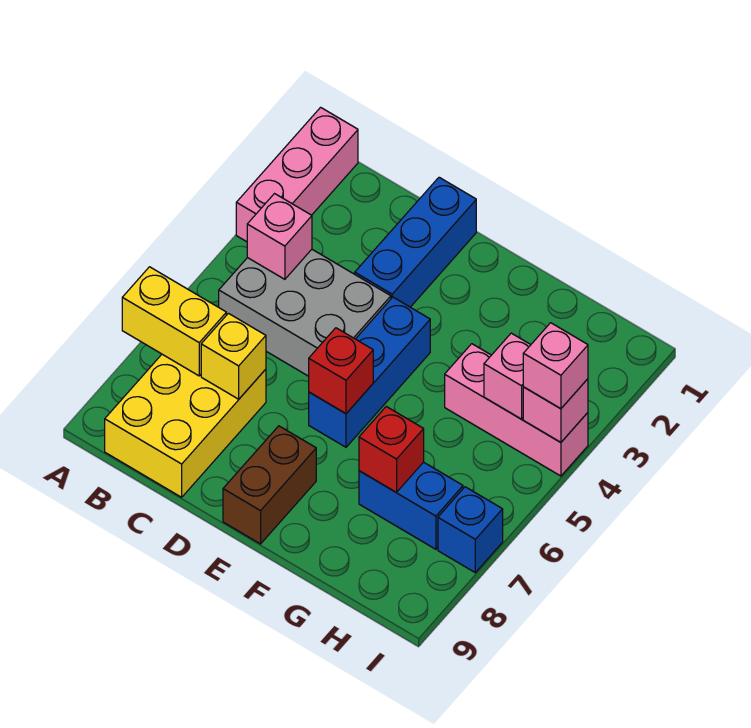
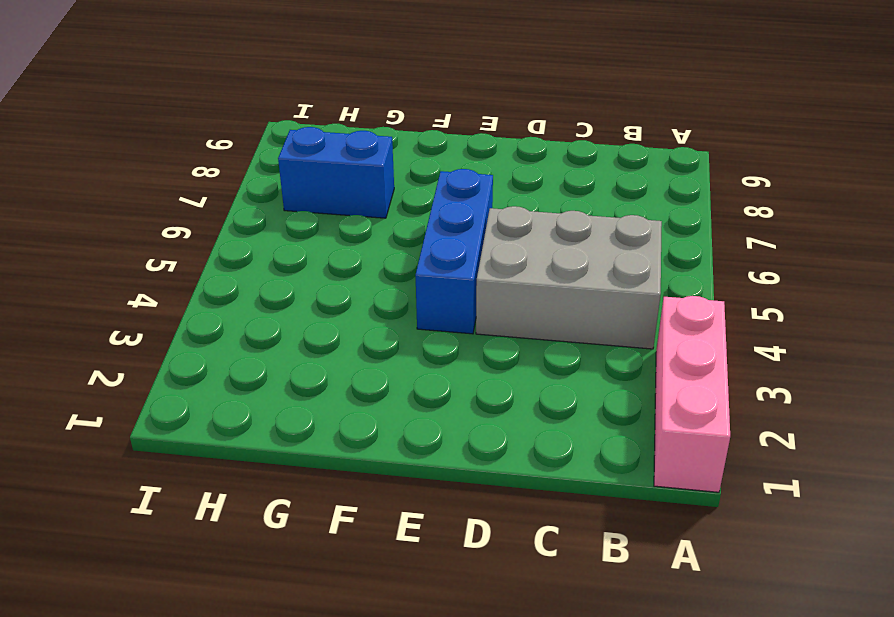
none -> yellow 2x3 brick [105,354,266,497]
none -> blue 1x3 brick [355,177,476,307]
none -> brown 1x2 brick [223,426,316,544]

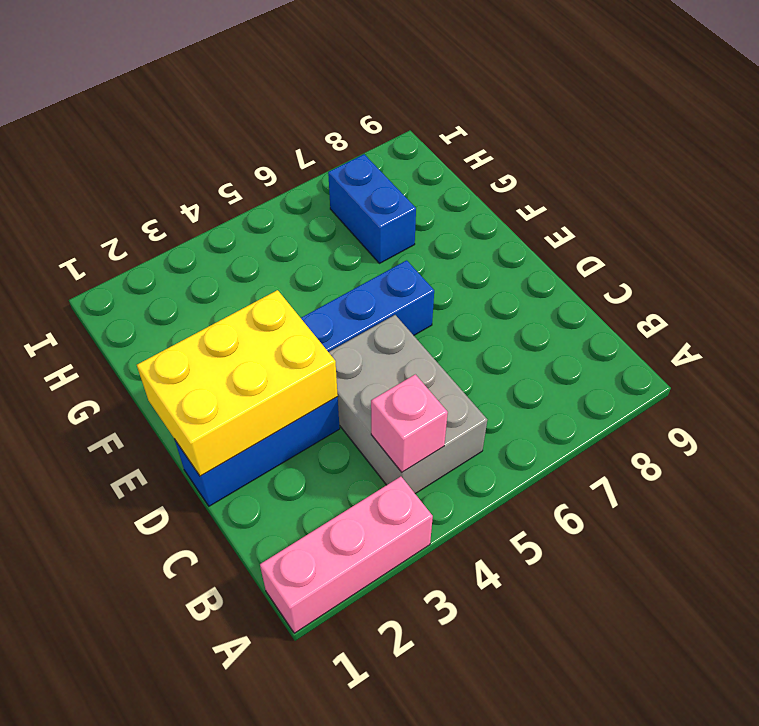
yellow 2x3 brick [137,290,338,476] -> yellow 2x3 brick moved to [105,354,266,497]
none -> brown 1x2 brick [223,426,316,544]
none -> pink 1x3 brick [445,344,588,476]
none -> blue 1x1 brick [438,487,503,572]

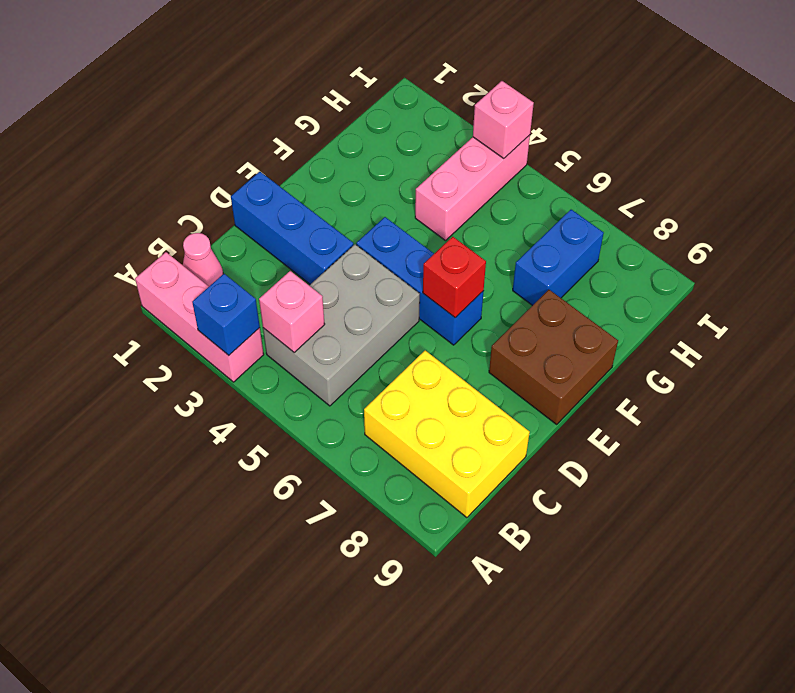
blue 1x1 brick [192,274,260,355] -> blue 1x1 brick moved to [438,487,503,572]
pink 1x1 cone [183,233,223,286] -> none
brown 2x2 brick [489,290,618,424] -> brown 1x2 brick [223,426,316,544]
none -> yellow 1x2 brick [122,267,226,376]
none -> yellow 1x1 brick [201,313,266,399]
none -> red 1x1 brick [359,407,424,492]

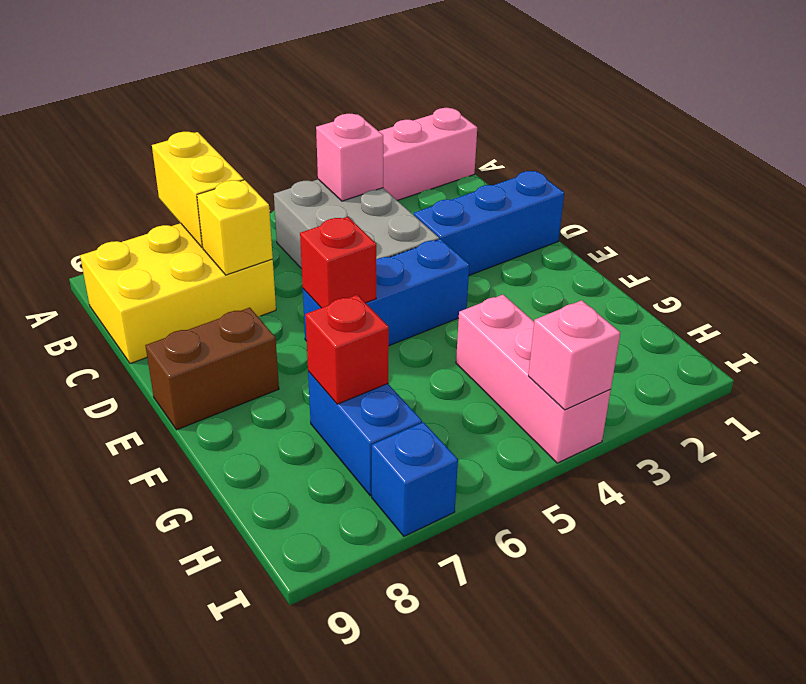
none -> pink 1x1 brick [484,333,531,419]
none -> pink 1x1 brick [523,323,588,409]

